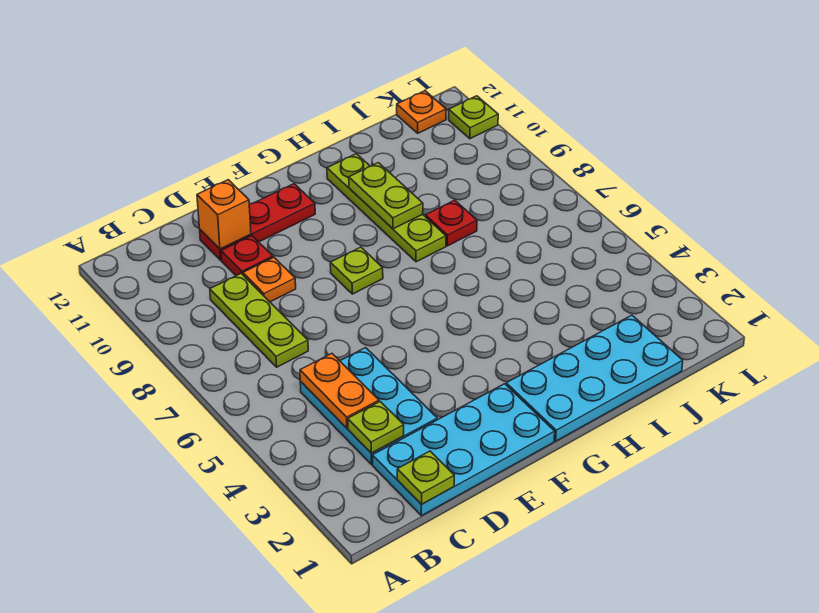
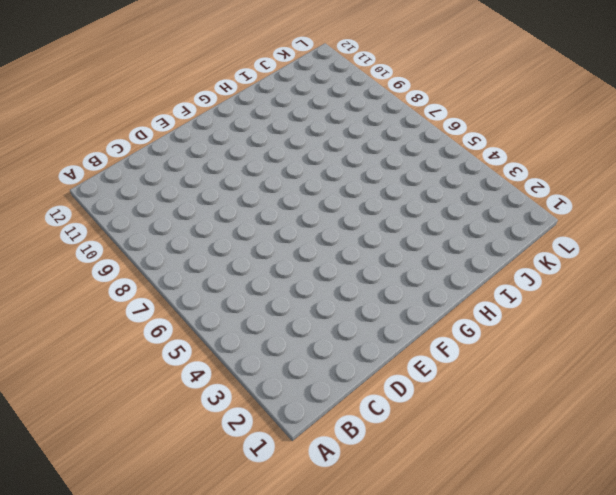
none -> cyan 2x4 plate [373,384,555,516]
none -> cyan 2x3 plate [300,348,437,464]
none -> lime 1x3 plate [210,273,308,367]

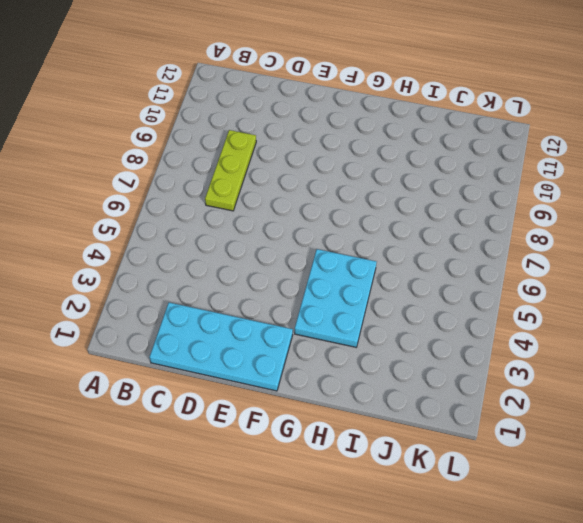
cyan 2x3 plate [295,249,376,347] -> cyan 2x3 plate moved to [300,348,437,464]
none -> orange 1x1 plate [243,257,296,302]
none -> red 1x1 plate [221,236,273,276]
none -> red 1x3 plate [200,184,315,260]

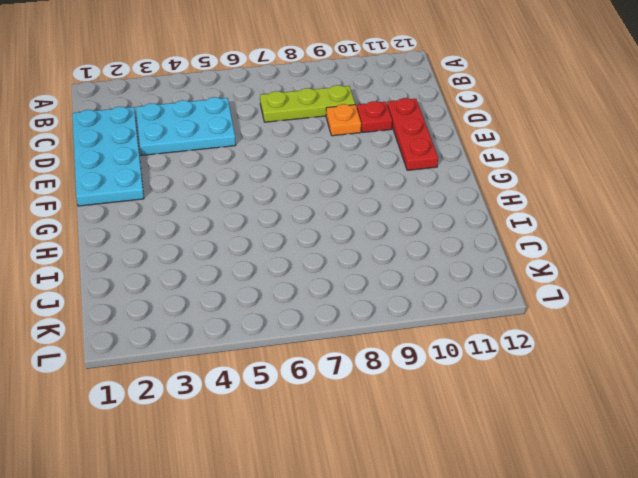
none -> lime 1x1 plate [330,247,383,294]
none -> cyan 2x4 plate [506,315,683,441]
none -> lime 1x4 plate [327,154,446,262]

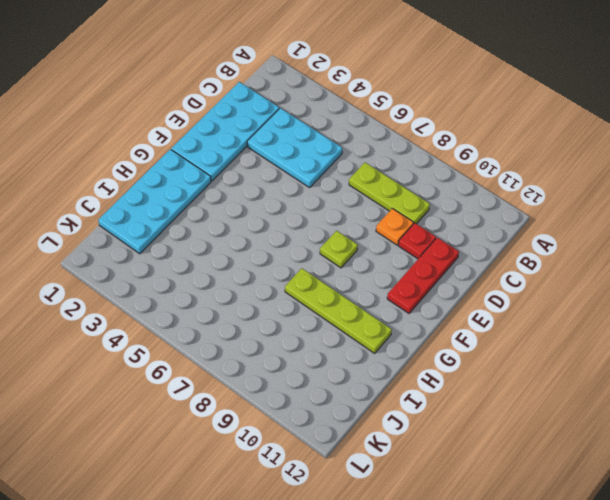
none -> red 1x1 plate [425,200,477,246]
none -> orange 1x1 plate [397,91,446,133]
none -> lime 1x1 plate [449,96,498,139]

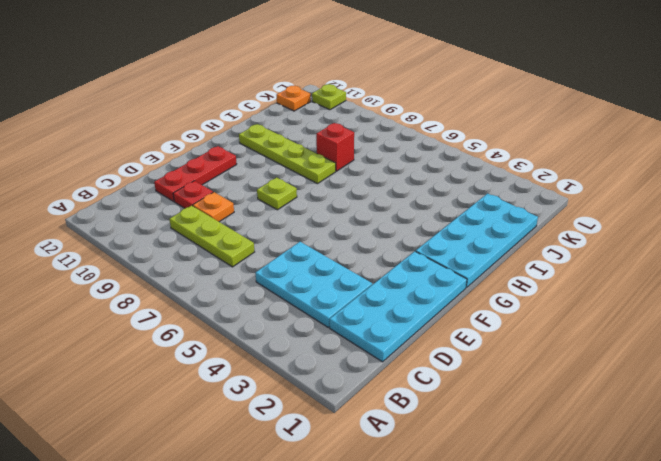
red 1x1 brick [316,123,354,171] -> red 1x1 plate [425,200,477,246]
none -> lime 1x1 plate [397,451,454,505]
none -> lime 1x1 plate [348,402,404,453]
none -> orange 1x2 plate [300,353,379,428]

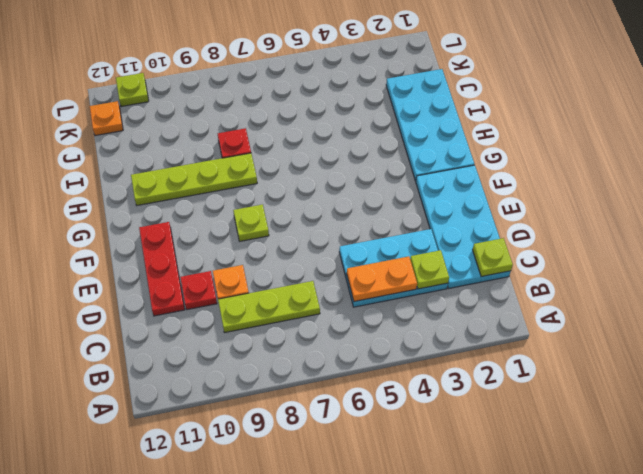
none -> orange 1x1 brick [197,180,251,249]
none -> lime 1x2 plate [349,163,423,229]

